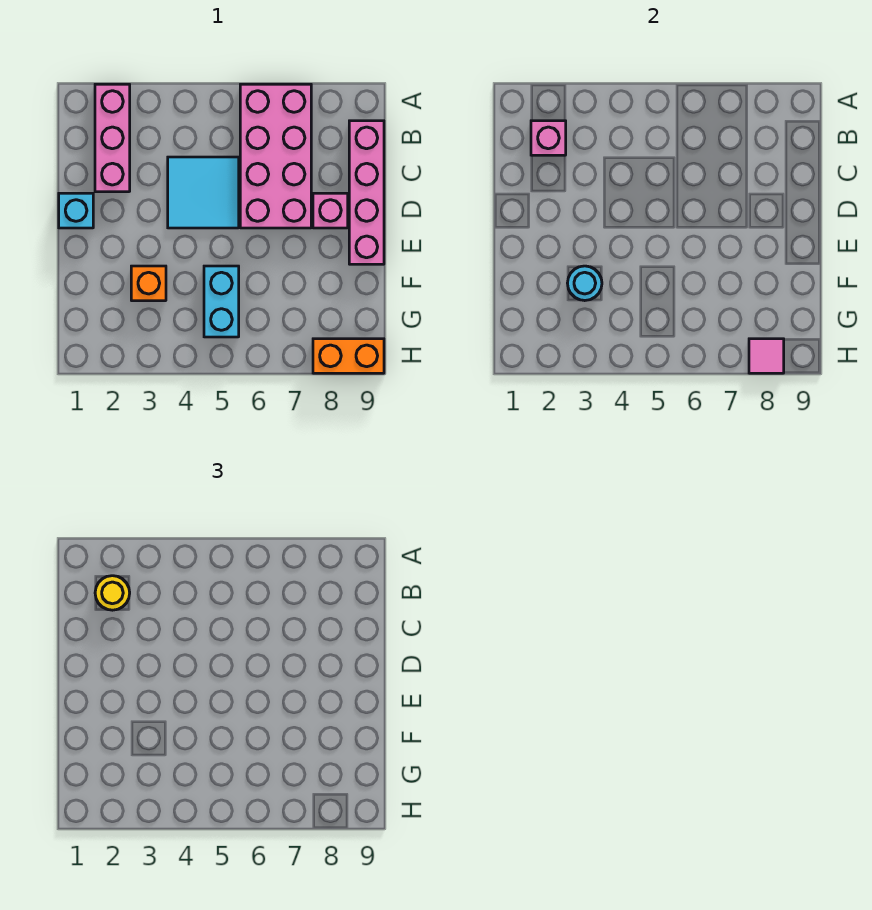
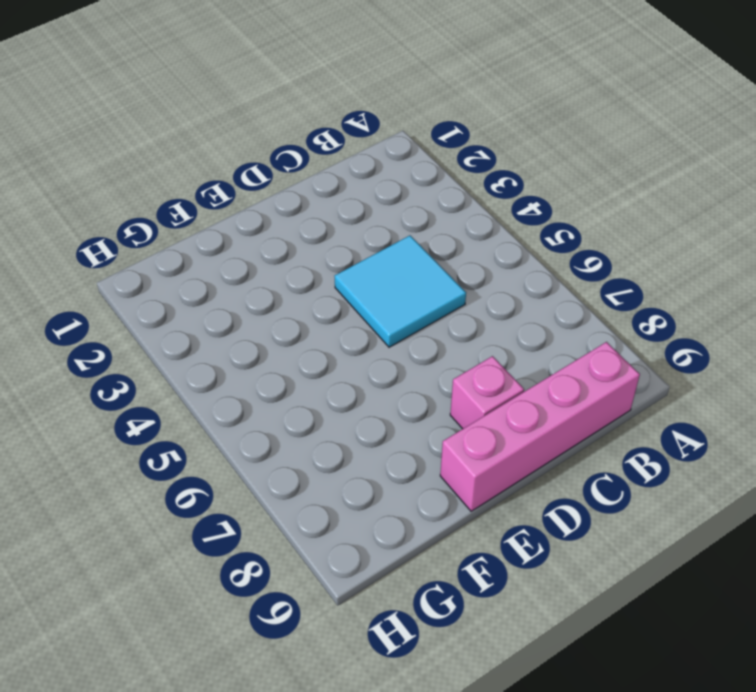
none -> pink 1x3 brick [95,84,130,192]
none -> pink 2x4 brick [240,84,311,228]
none -> cyan 1x1 brick [59,193,93,228]

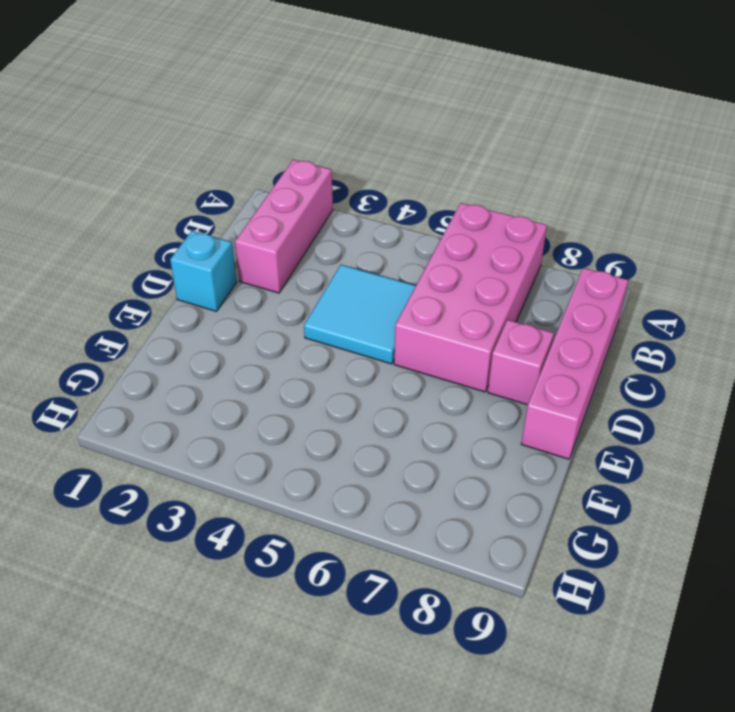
none -> orange 1x1 brick [131,266,166,301]
none -> cyan 1x2 brick [204,266,239,337]
none -> orange 1x2 brick [313,339,384,373]

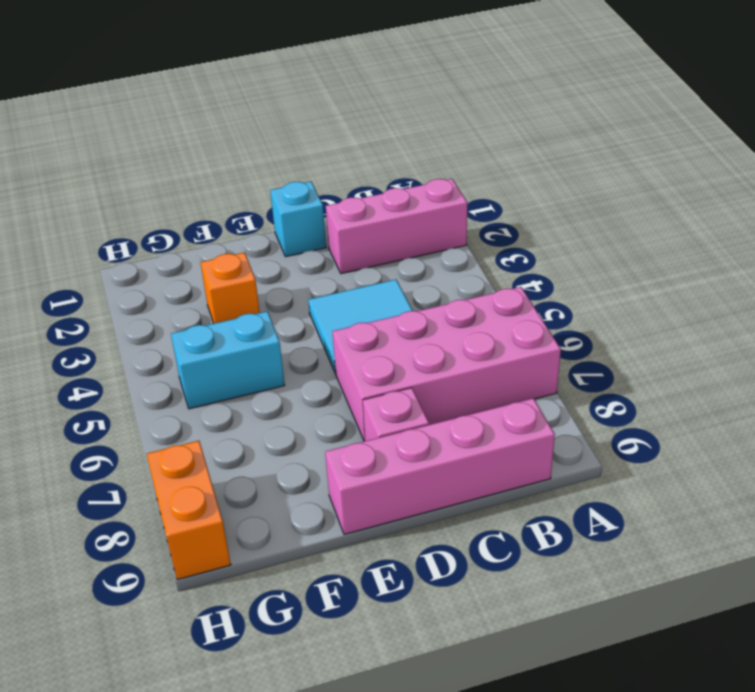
none -> pink 1x1 brick [531,121,566,155]
none -> cyan 1x1 round brick [568,266,602,301]
none -> pink 1x1 tile [749,339,784,373]

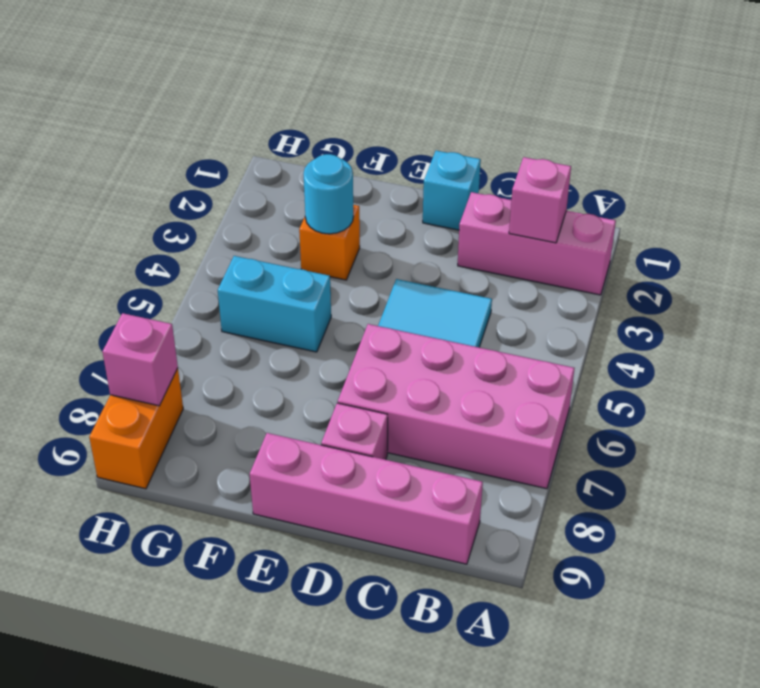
pink 1x1 brick [103,313,178,406] -> pink 1x1 tile [749,339,784,373]
none -> yellow 1x1 round brick [95,576,130,610]

